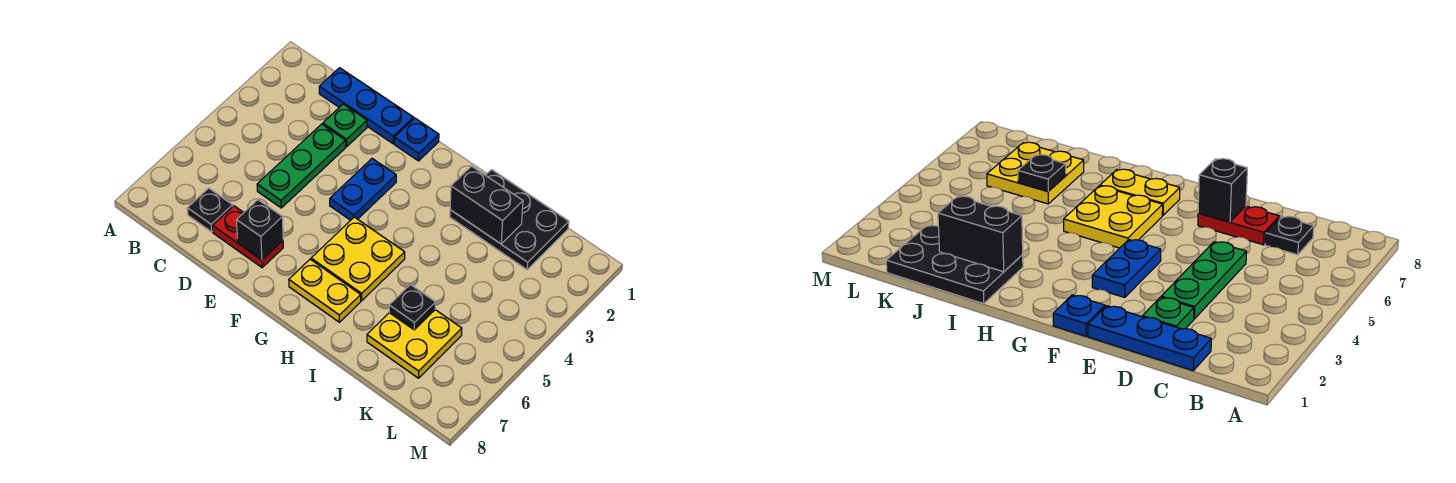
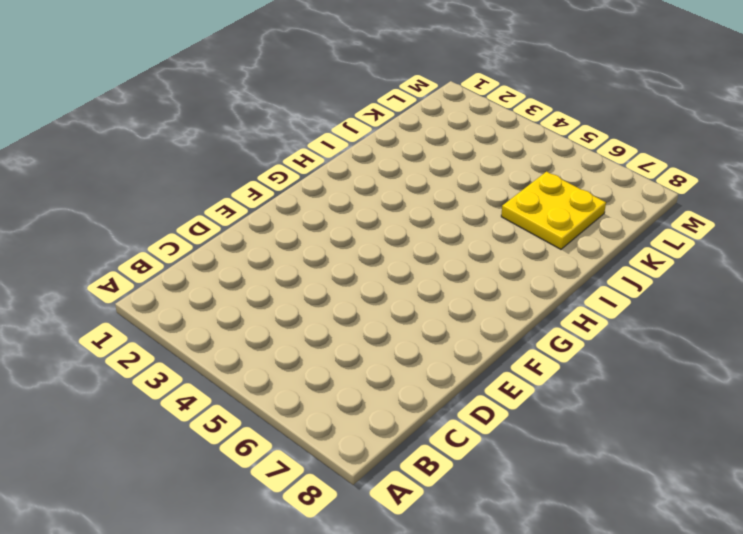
none -> blue 1x3 plate [319,68,414,144]
none -> black 1x1 plate [187,188,233,232]
none -> green 1x1 plate [323,104,367,147]

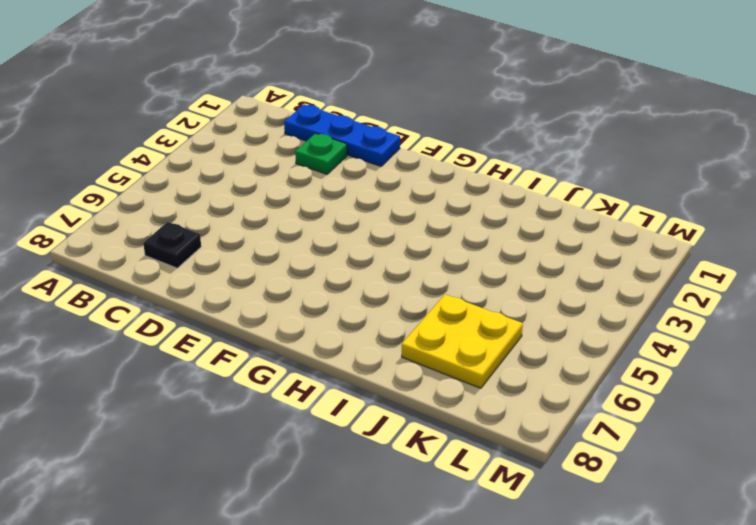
none -> green 1x3 plate [257,124,346,208]
none -> red 1x2 plate [213,206,283,268]
none -> blue 1x1 plate [394,118,439,161]

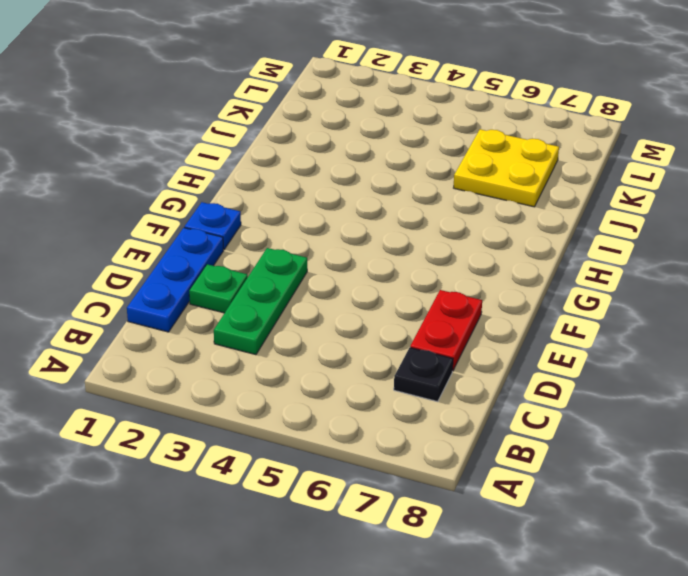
green 1x3 plate [214,248,307,355] -> green 1x3 plate turned to [257,124,346,208]
none -> blue 1x2 plate [330,159,396,220]
none -> yellow 2x2 plate [311,217,405,301]
none -> yellow 1x2 plate [289,259,361,322]

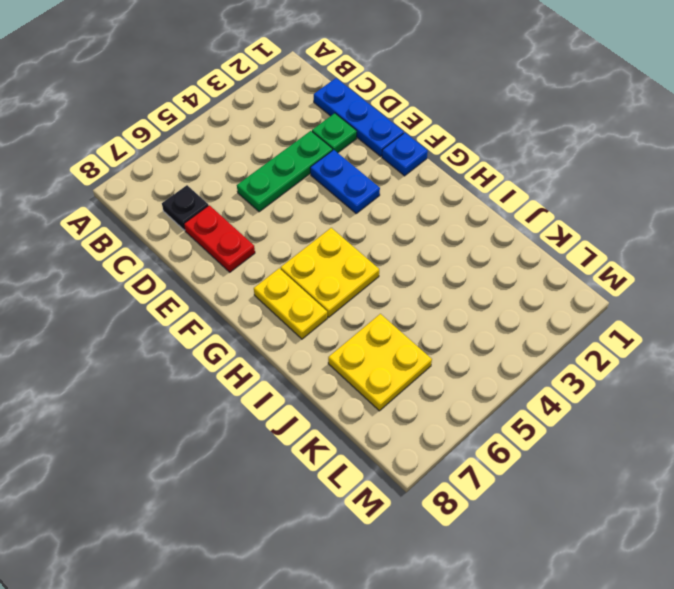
blue 1x2 plate [310,150,380,213] -> blue 1x2 plate turned to [330,159,396,220]
none -> black 2x3 plate [450,170,569,270]
none -> black 1x1 brick [236,200,283,260]
none -> black 1x2 brick [450,166,523,244]

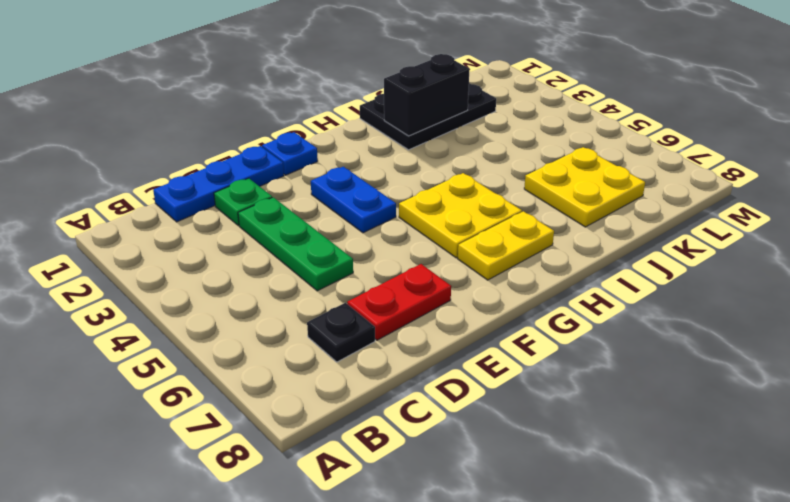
none -> black 1x1 brick [236,200,283,260]
none -> black 1x1 plate [389,285,436,330]

